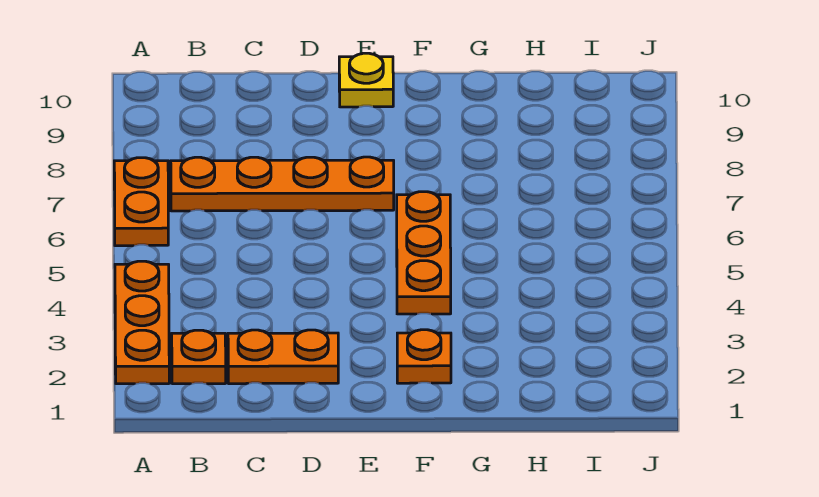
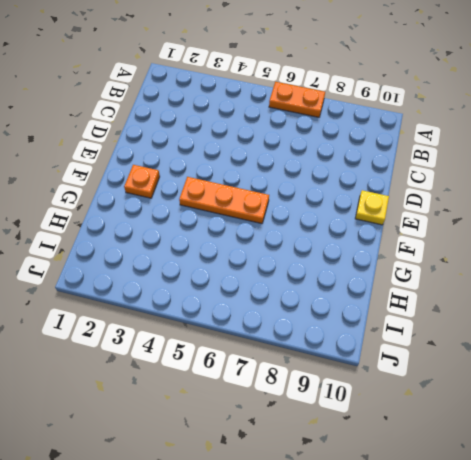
none -> orange 1x3 plate [115,261,169,384]
none -> orange 1x1 plate [172,330,226,384]

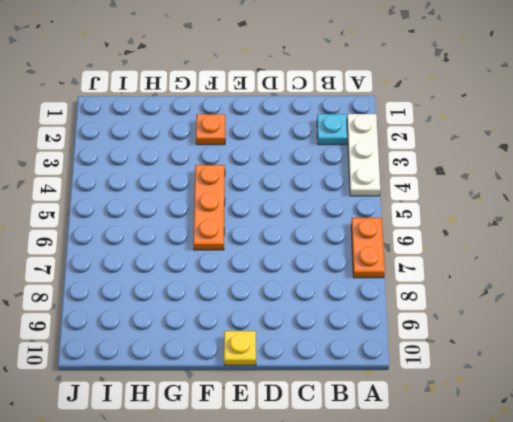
white 1x3 plate [347,114,380,196] -> orange 1x3 plate [115,261,169,384]
cyan 1x1 plate [317,114,347,145] -> orange 1x1 plate [172,330,226,384]
none -> orange 1x4 plate [171,157,394,211]
none -> orange 1x2 plate [228,330,338,384]

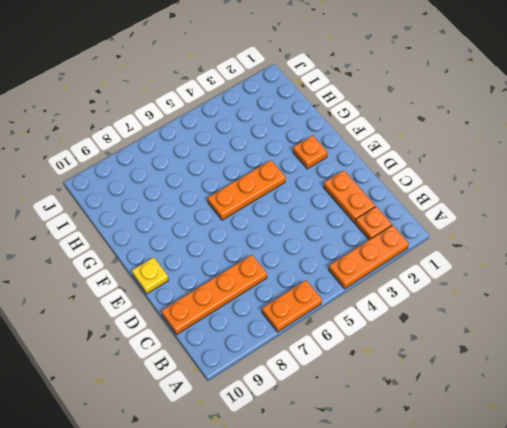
orange 1x4 plate [161,255,267,335] -> orange 1x4 plate turned to [171,157,394,211]

